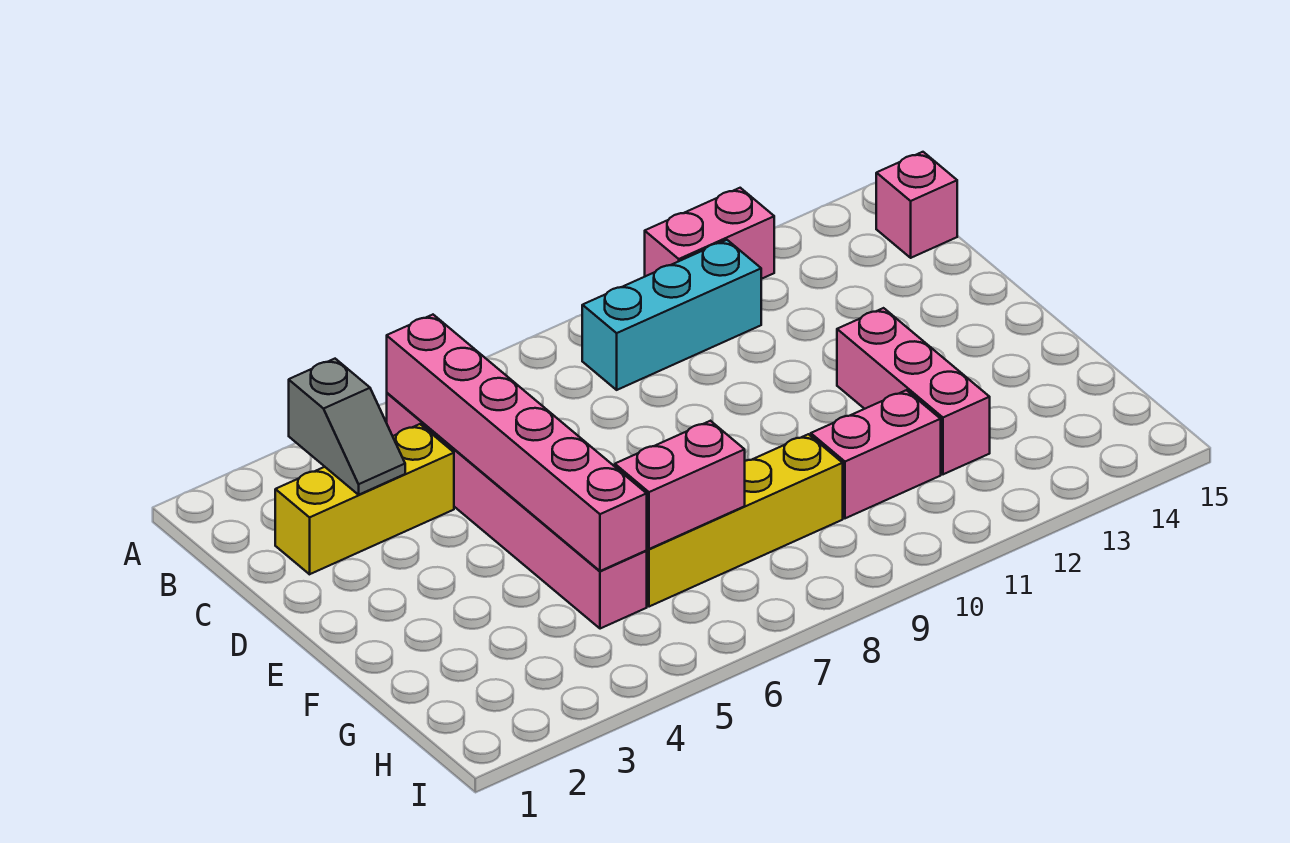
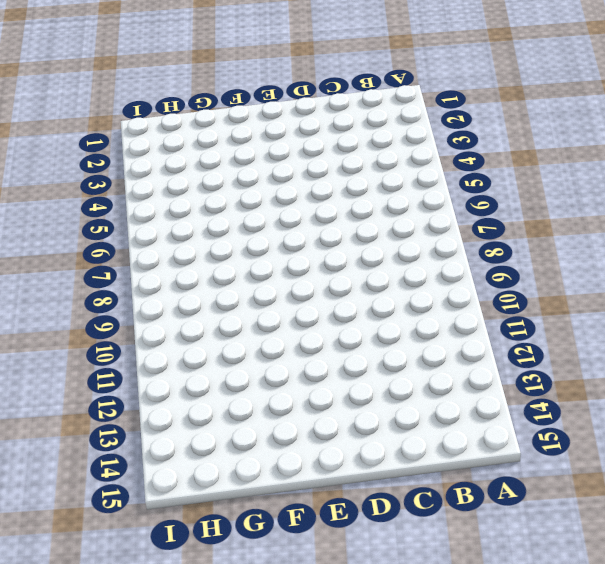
none -> pink 1x2 brick [645,188,774,279]
none -> pink 1x6 brick [387,393,647,629]

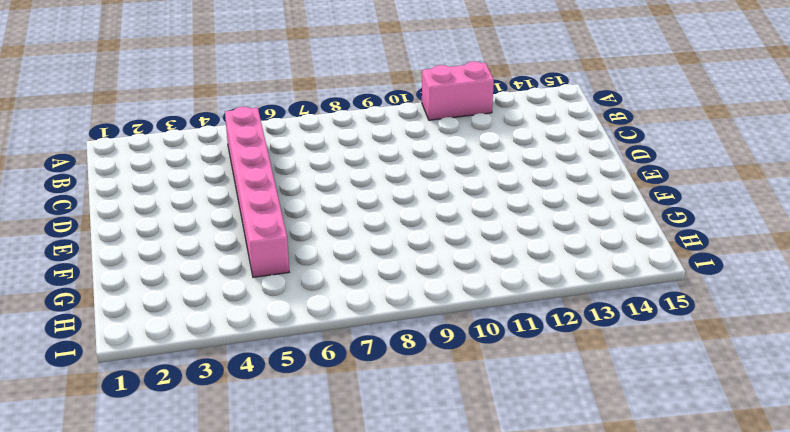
none -> cyan 1x3 brick [582,240,761,390]
none -> pink 1x1 brick [876,152,957,258]

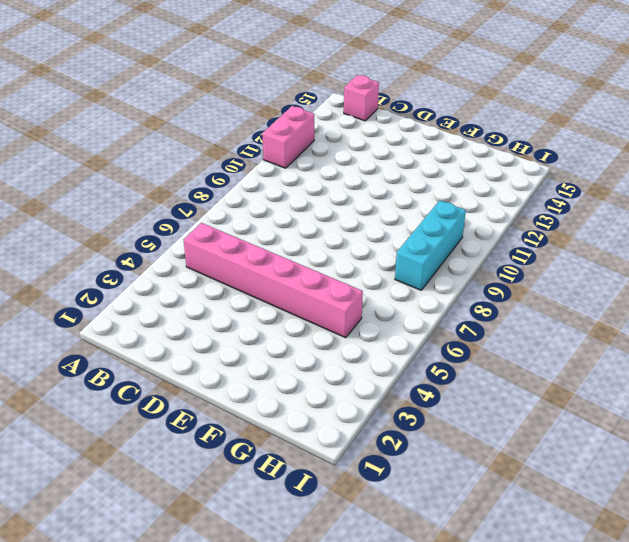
cyan 1x3 brick [395,201,466,290] -> cyan 1x3 brick moved to [582,240,761,390]
none -> yellow 1x3 brick [275,424,454,574]
none -> pink 1x3 brick [837,308,990,474]

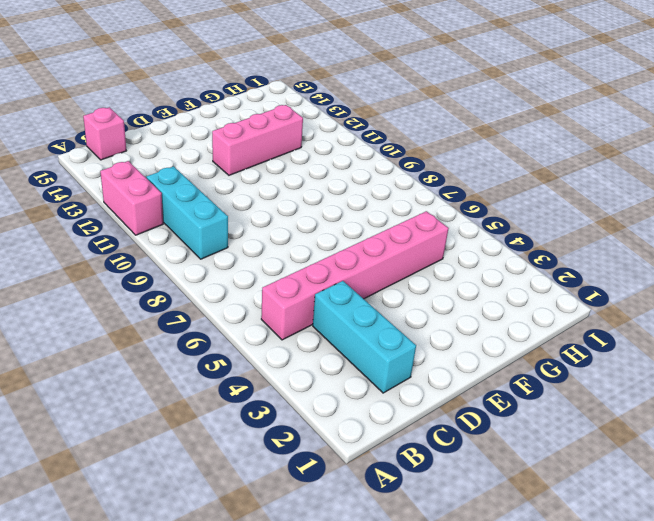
cyan 1x3 brick [313,281,416,393] -> yellow 1x3 brick [275,424,454,574]
none -> yellow 1x4 brick [646,434,843,607]
none -> pink 1x2 brick [811,390,941,518]

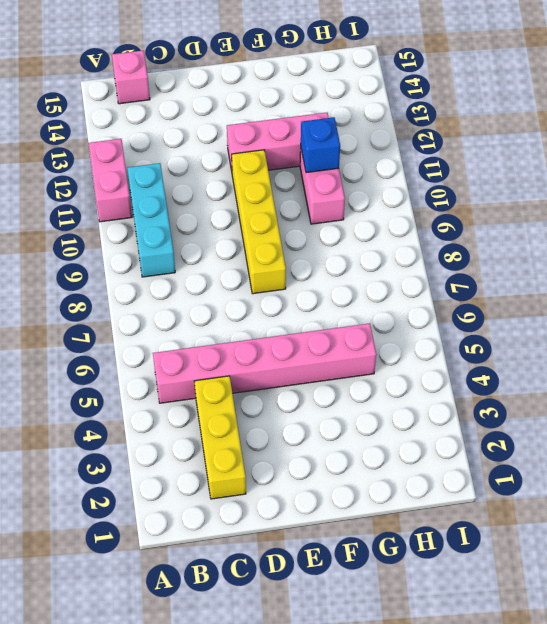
yellow 1x4 brick [232,150,286,294] -> yellow 1x4 brick moved to [646,434,843,607]
blue 1x1 brick [301,117,340,173] -> none
none -> grey 1x2 slope [289,359,405,495]
none -> pink 1x6 brick [387,315,647,571]

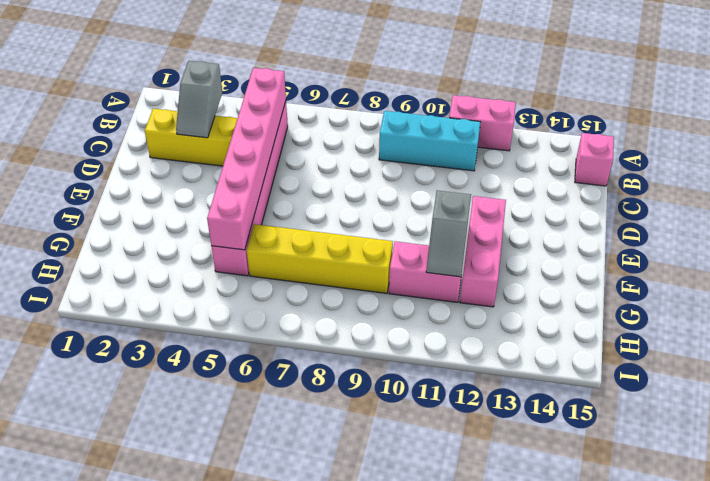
grey 1x2 slope [426,190,471,277] -> none
none -> pink 1x2 brick [615,421,745,549]

